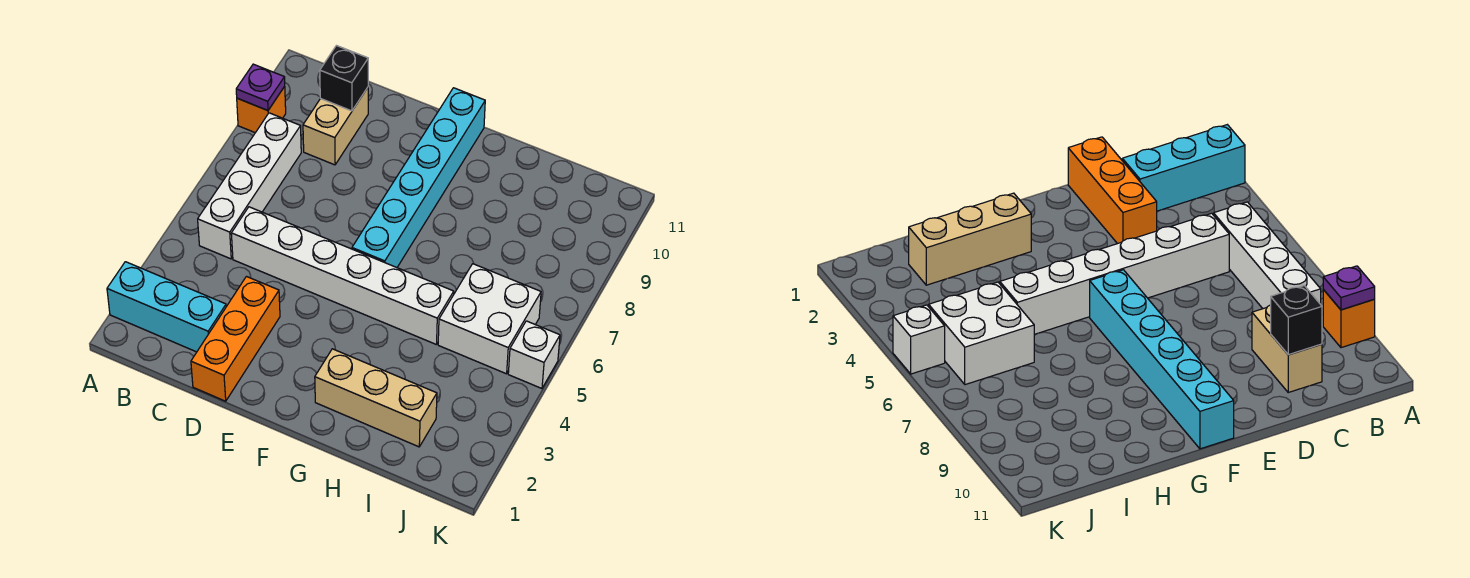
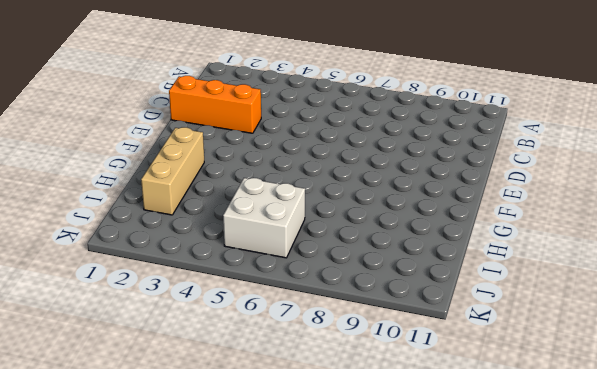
none -> cyan 1x3 brick [107,262,226,352]
none -> orange 1x1 brick [237,87,286,133]
none -> white 1x4 brick [198,113,301,259]

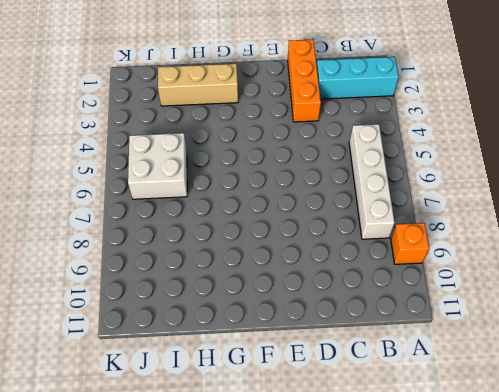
none -> white 1x6 brick [231,207,454,345]
none -> tan 1x2 brick [303,88,368,165]
none -> cyan 1x6 brick [352,88,485,267]

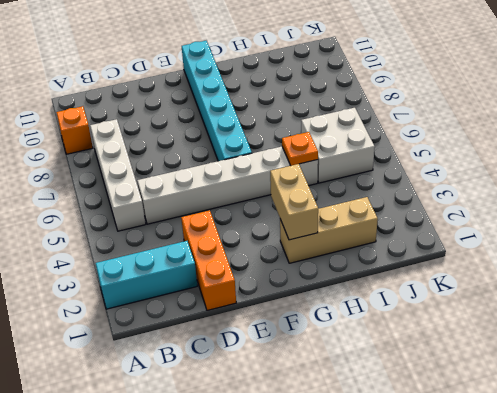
tan 1x2 brick [270,164,318,240] -> tan 1x2 brick moved to [303,88,368,165]
orange 1x1 plate [282,132,318,166] -> none
none -> white 1x1 brick [508,321,560,388]
none -> purple 1x1 plate [236,64,285,110]
none -> black 1x1 brick [320,46,368,111]

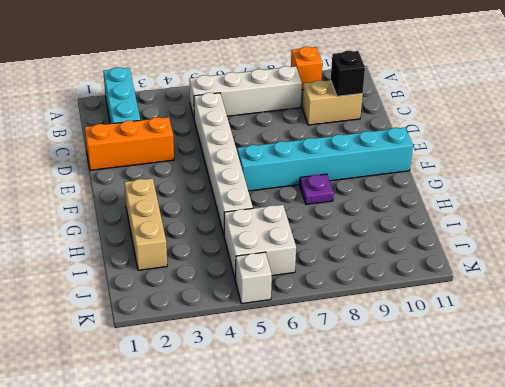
purple 1x1 plate [300,174,334,204] -> purple 1x1 plate moved to [236,64,285,110]

